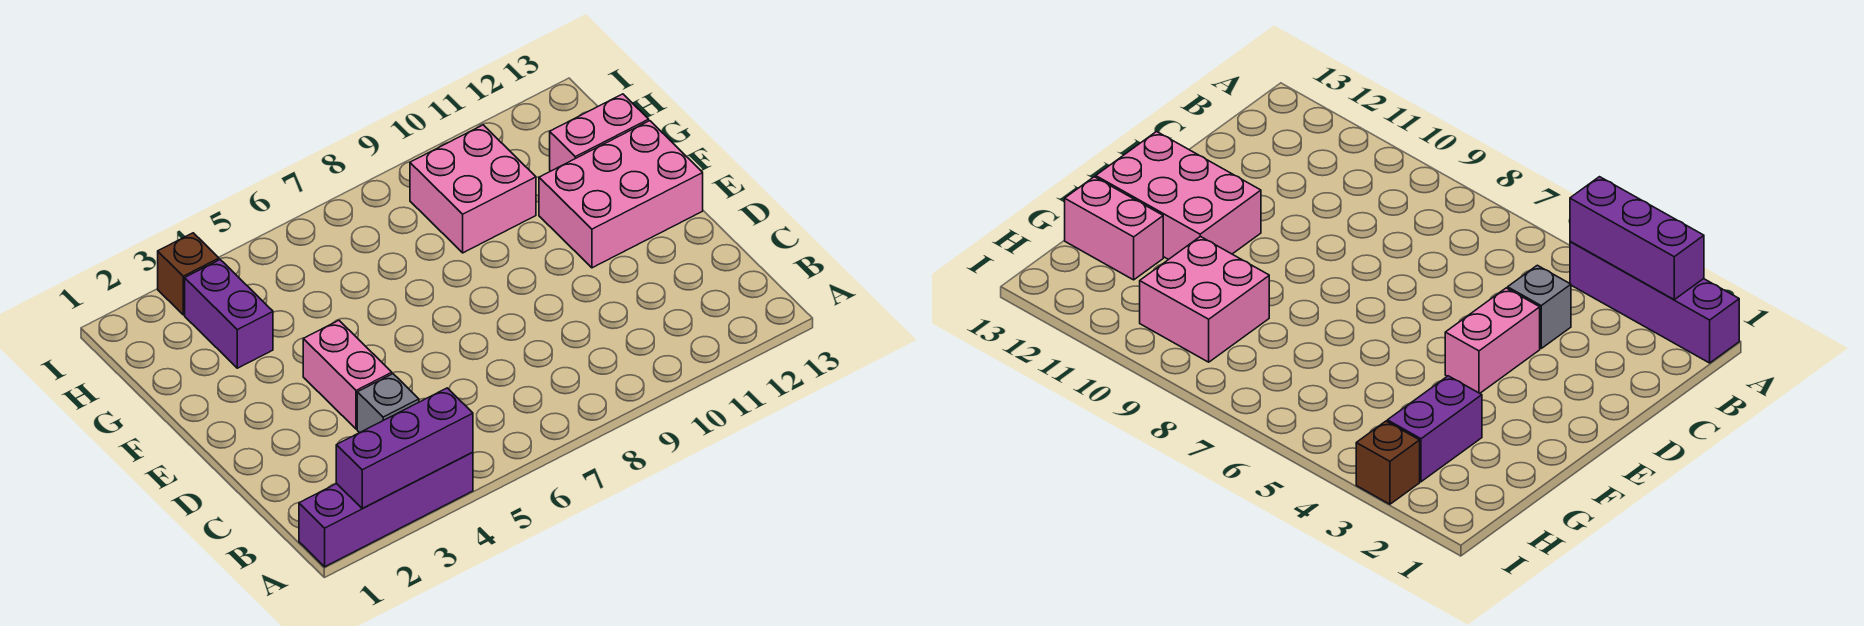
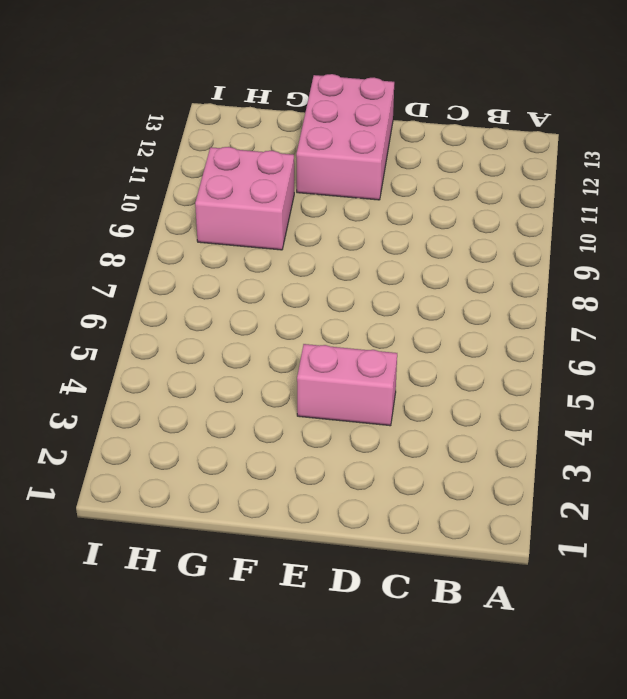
none -> purple 1x4 brick [299,452,473,567]
none -> grey 1x1 brick [357,374,419,433]

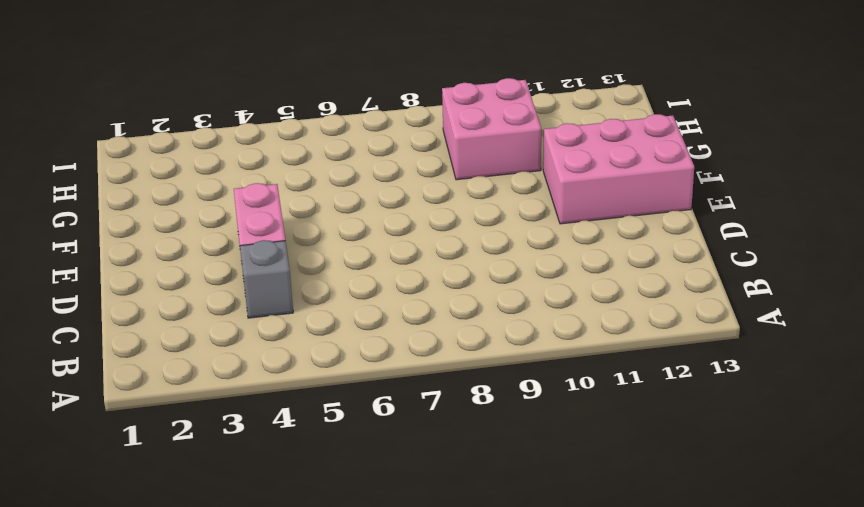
none -> purple 1x4 brick [299,452,473,567]
none -> purple 1x2 brick [185,260,273,368]

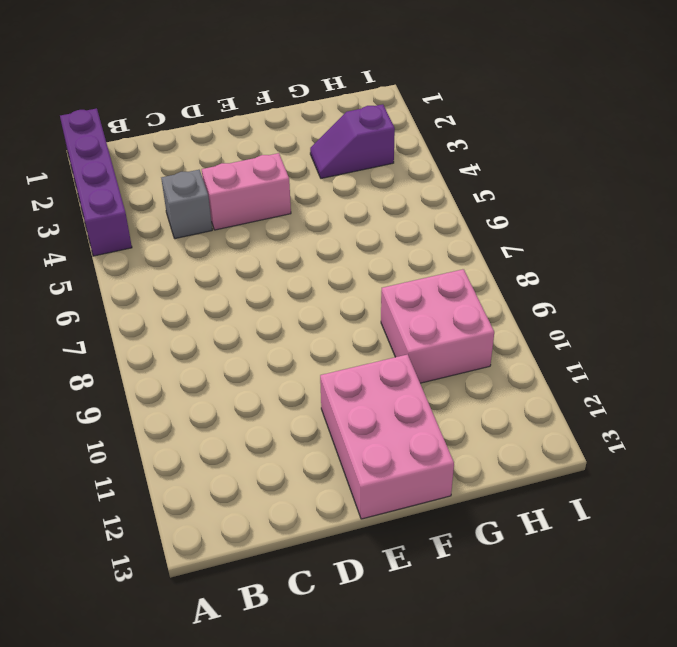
purple 1x2 slope [310,104,395,178] -> purple 1x2 brick [185,260,273,368]
none -> pink 1x2 brick [550,94,649,171]
none -> brown 1x1 brick [158,233,219,315]

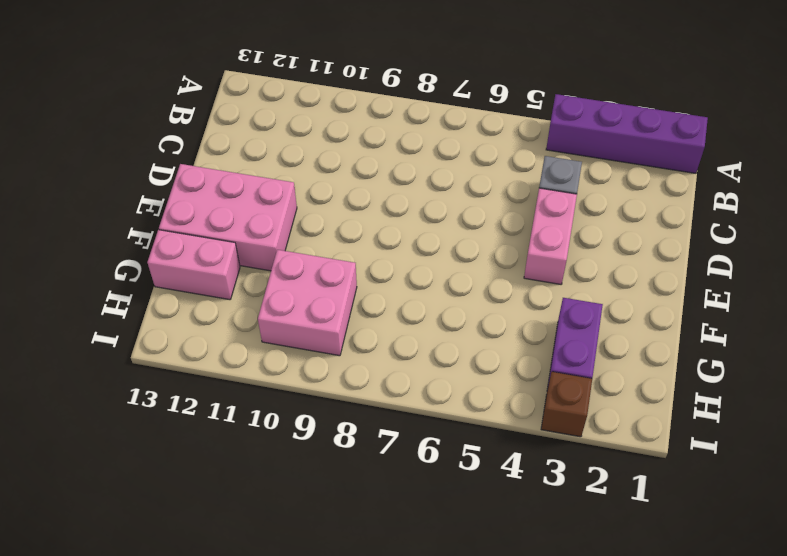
none -> purple 1x3 brick [336,388,473,509]

